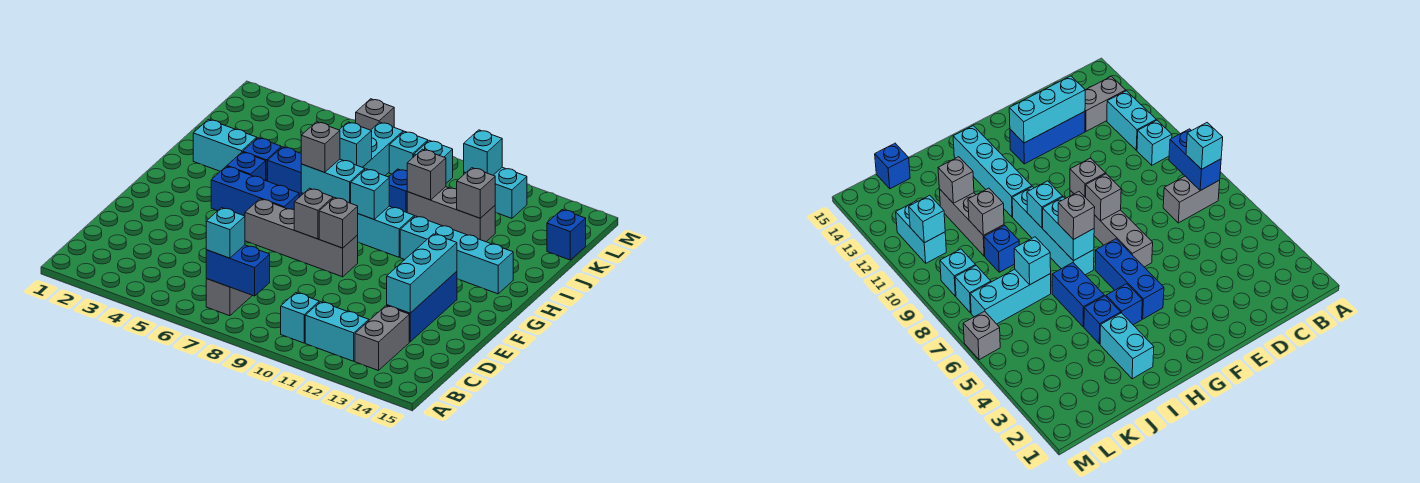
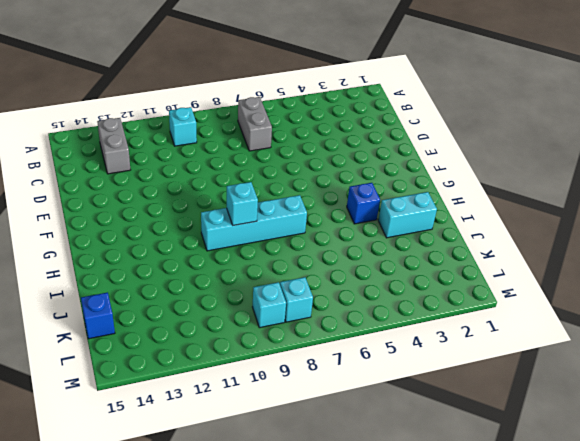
none -> cyan 1x2 brick [305,302,369,361]
none -> blue 1x3 brick [387,271,457,342]
none -> grey 1x4 brick [245,199,358,277]
none -> blue 1x3 brick [211,166,299,216]

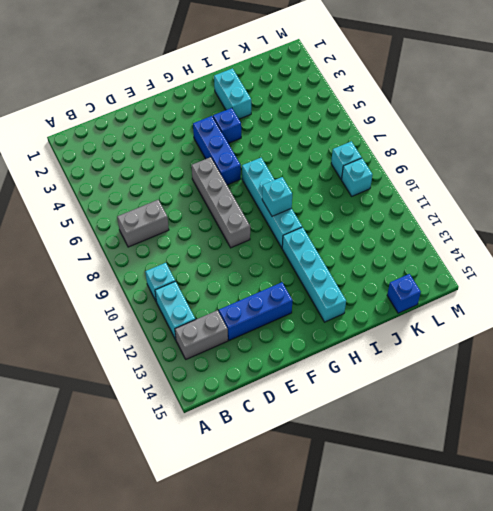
none -> blue 1x1 brick [243,138,281,181]
none -> blue 1x2 brick [268,147,301,197]
none -> cyan 1x3 brick [363,122,403,176]
none -> blue 1x1 brick [389,169,407,213]

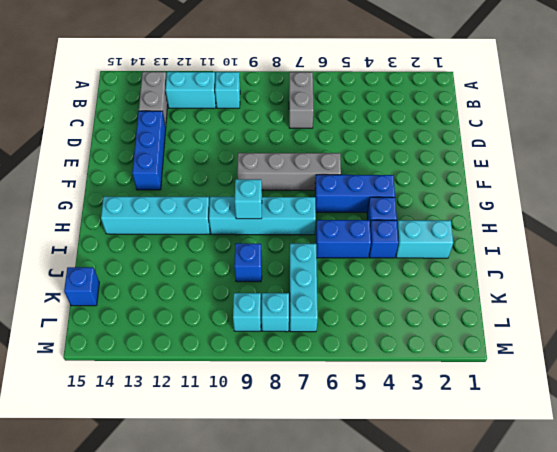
none -> grey 1x3 brick [407,187,495,242]
none -> cyan 1x2 brick [464,167,527,218]
none -> grey 1x1 brick [356,99,394,130]
none -> blue 1x2 brick [206,245,270,296]

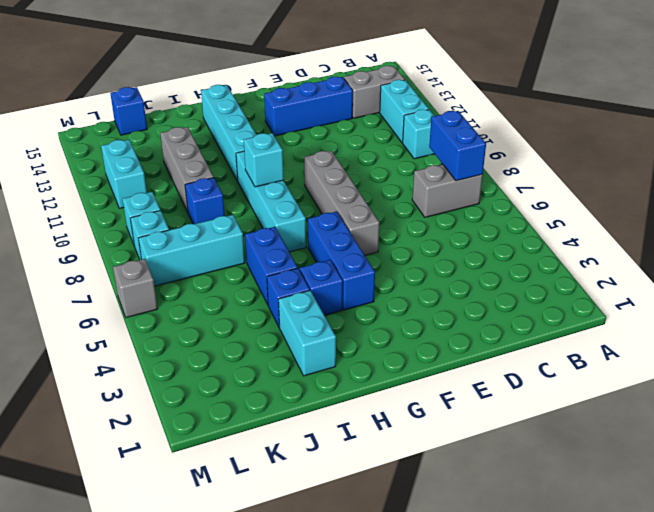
none -> cyan 1x3 brick [387,234,457,313]
none -> grey 1x1 brick [294,188,333,239]
none -> grey 1x1 brick [319,197,358,248]
none -> cyan 1x2 brick [301,159,365,203]

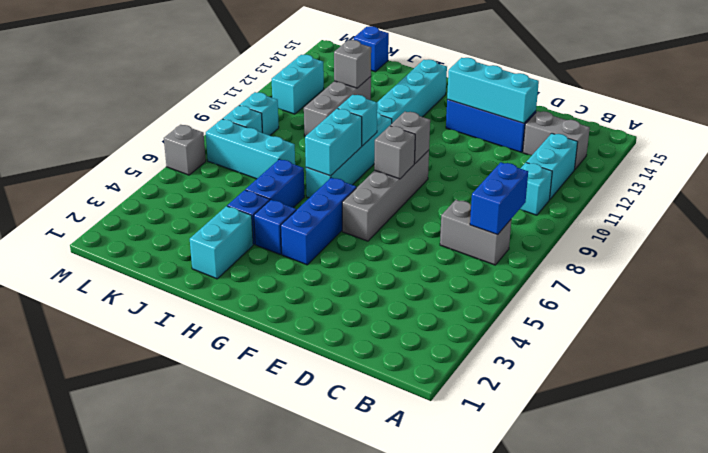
none -> blue 1x1 brick [389,169,407,213]
none -> cyan 1x1 brick [340,122,372,167]
none -> grey 1x1 brick [407,149,446,200]
none -> cyan 1x1 brick [464,130,502,175]

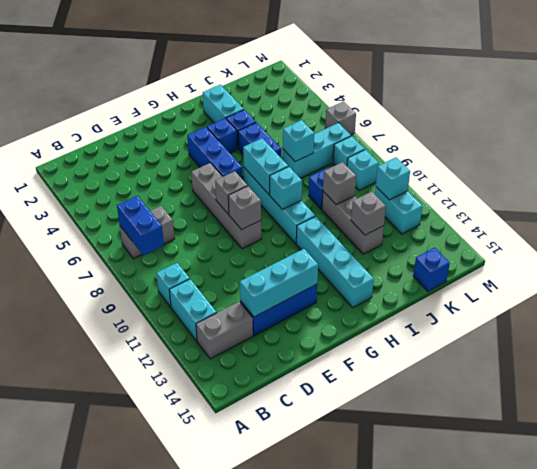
none -> cyan 1x1 brick [206,208,245,258]
none -> grey 1x1 brick [301,122,340,172]

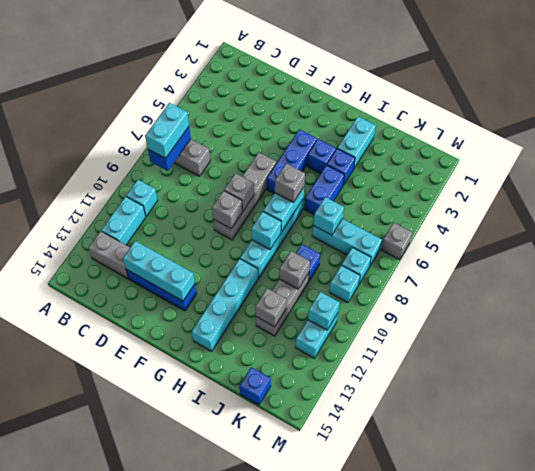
cyan 1x2 brick [145,103,189,158] -> cyan 1x1 brick [206,208,245,258]

